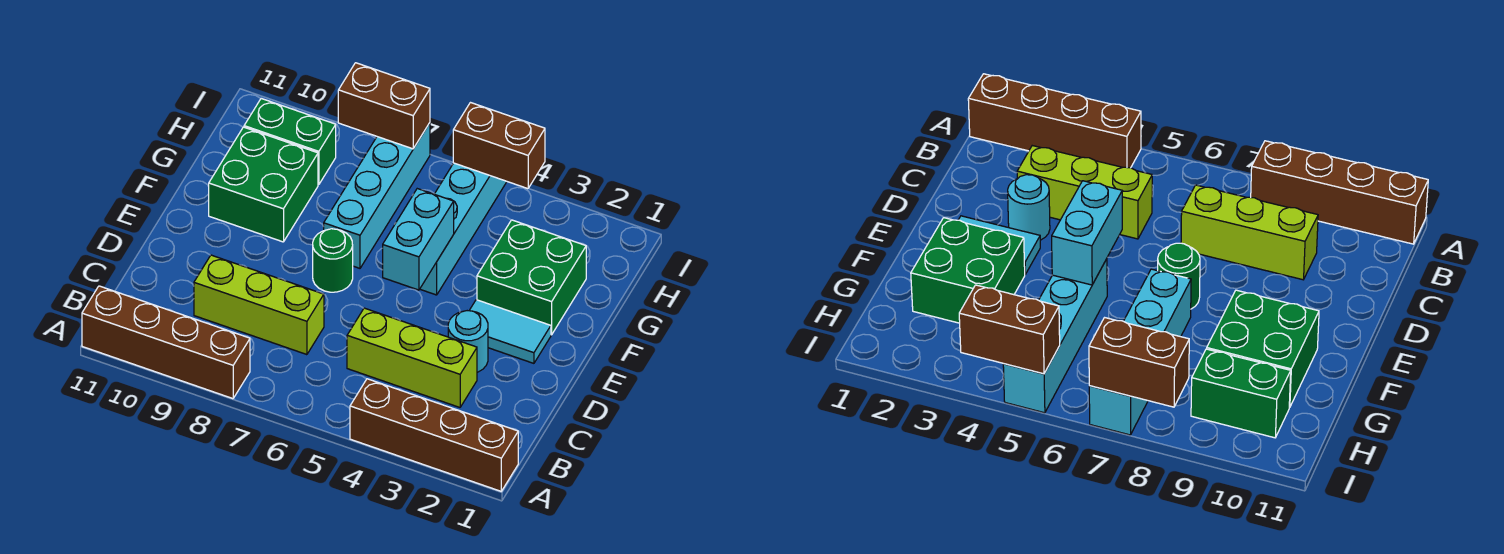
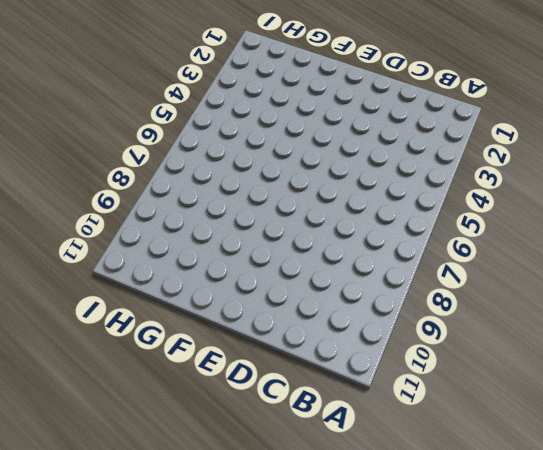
none -> brown 1x4 brick [350,379,518,491]
none -> brown 1x4 brick [82,286,250,399]
none -> lime 1x3 brick [347,308,477,407]

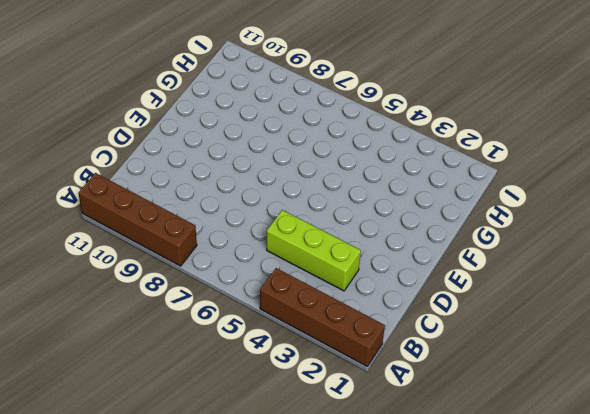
none -> lime 1x3 brick [194,255,324,355]
none -> cyan 1x1 round brick [448,311,488,372]
none -> cyan 1x2 tile [469,300,551,363]

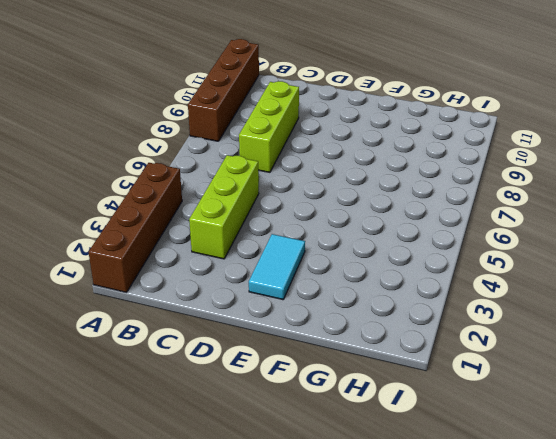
none -> cyan 1x1 round brick [448,311,488,372]
none -> green 1x1 round brick [313,229,353,292]
none -> green 2x2 brick [477,220,586,335]

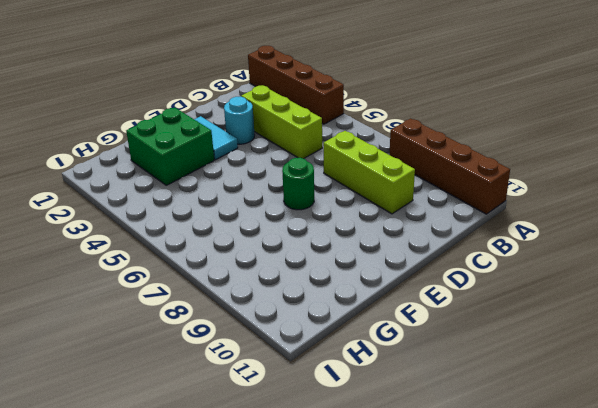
none -> cyan 1x4 brick [420,163,507,295]
none -> cyan 1x4 brick [324,123,430,268]
none -> green 2x2 brick [209,127,318,242]

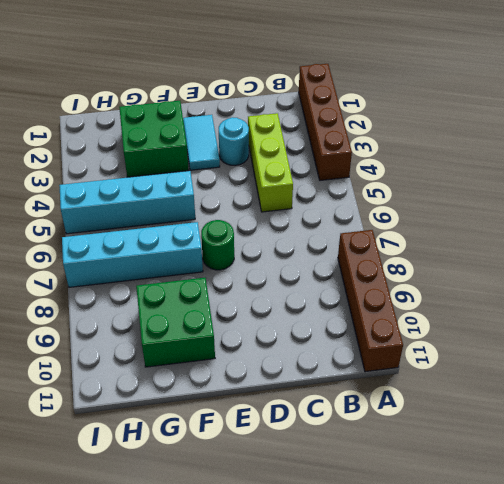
none -> lime 1x3 brick [194,255,324,355]
none -> green 1x2 brick [244,98,336,185]
none -> cyan 1x2 brick [383,189,454,290]

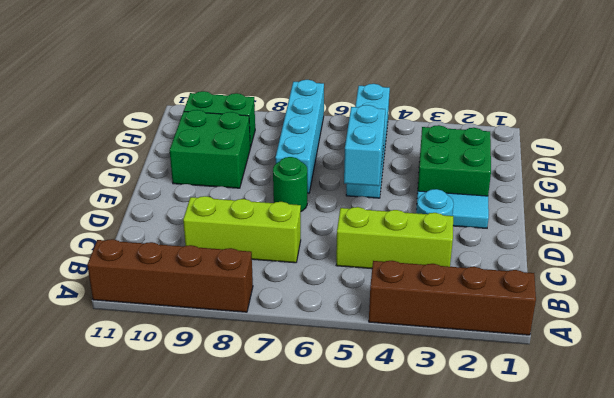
none -> brown 1x2 brick [453,103,545,189]
none -> brown 1x2 brick [338,63,430,149]

